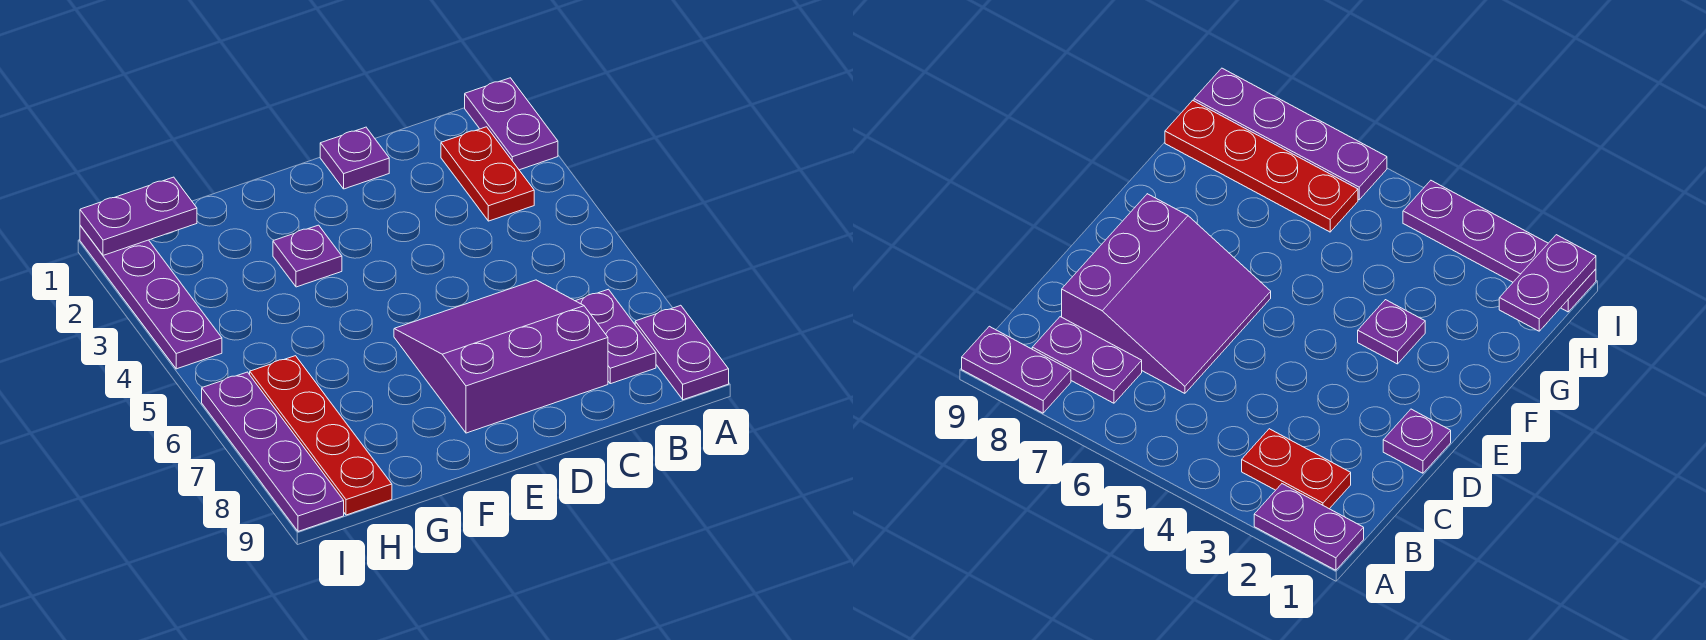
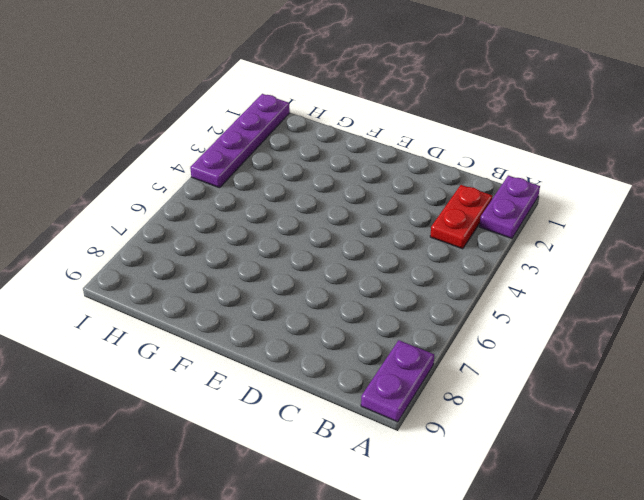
none -> purple 1x2 plate [576,289,656,384]
none -> purple 3x3 slope [394,280,608,433]

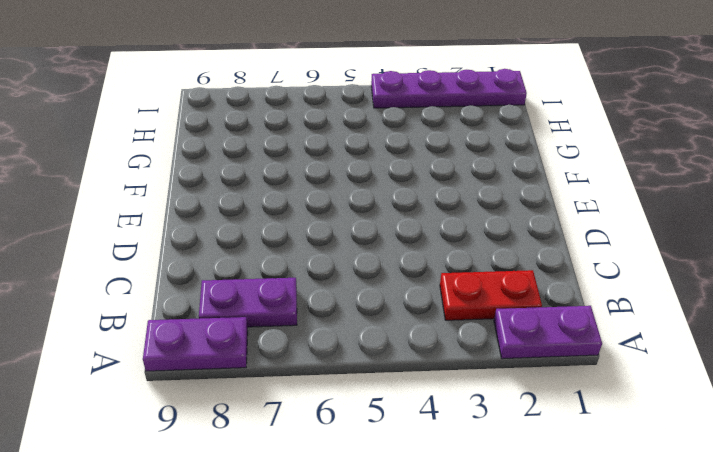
none -> purple 3x3 slope [394,280,608,433]
none -> purple 1x1 plate [320,127,389,189]

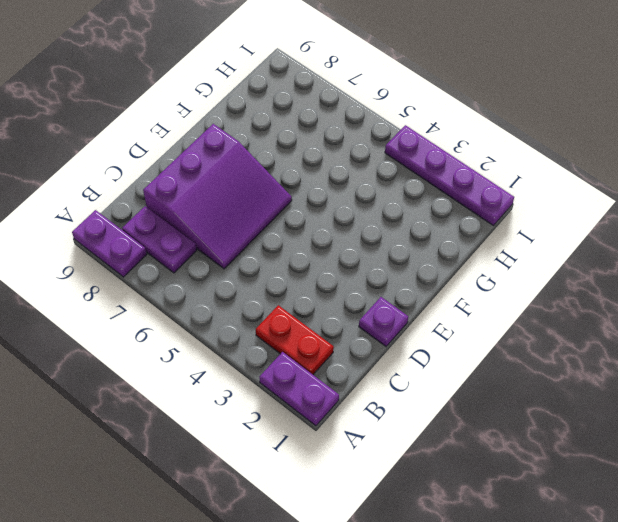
none -> purple 1x1 plate [273,225,342,287]
none -> red 1x4 plate [250,356,392,515]

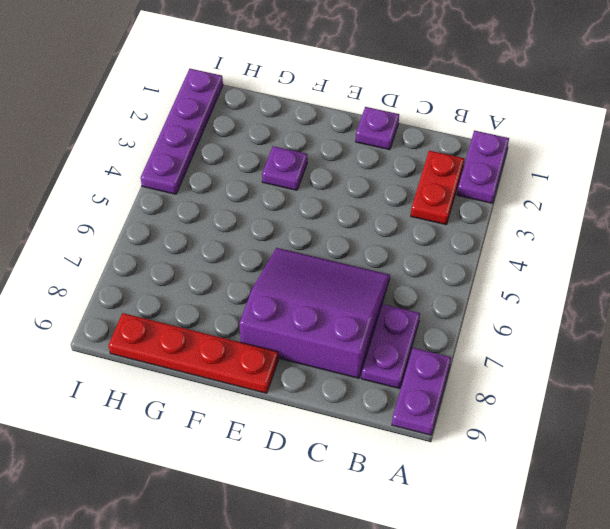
red 1x4 plate [108,313,278,393] -> red 1x4 plate turned to [250,356,392,515]
none -> purple 1x4 plate [202,372,344,531]
none -> purple 1x2 plate [80,177,197,255]

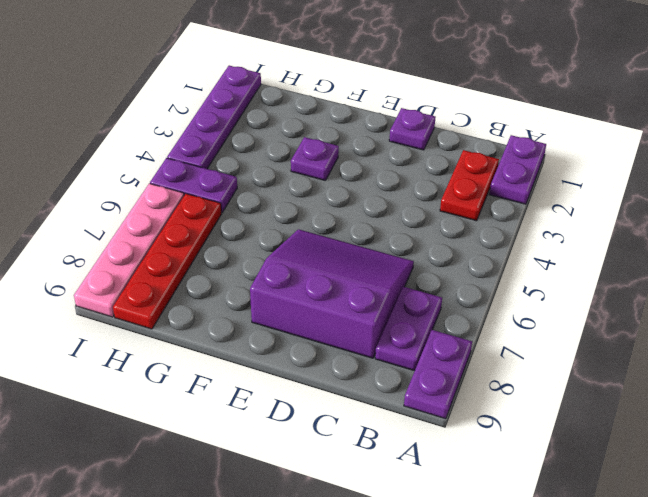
purple 1x2 plate [150,158,237,213] -> purple 1x2 plate moved to [80,177,197,255]
pink 1x4 plate [74,183,184,317] -> purple 1x4 plate [202,372,344,531]

